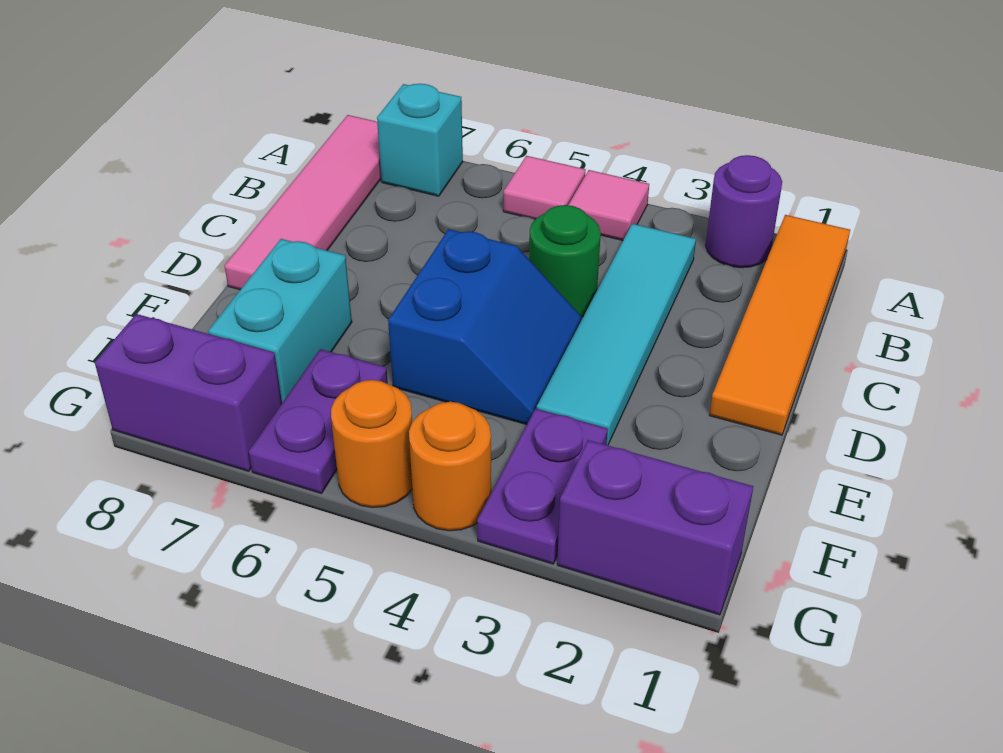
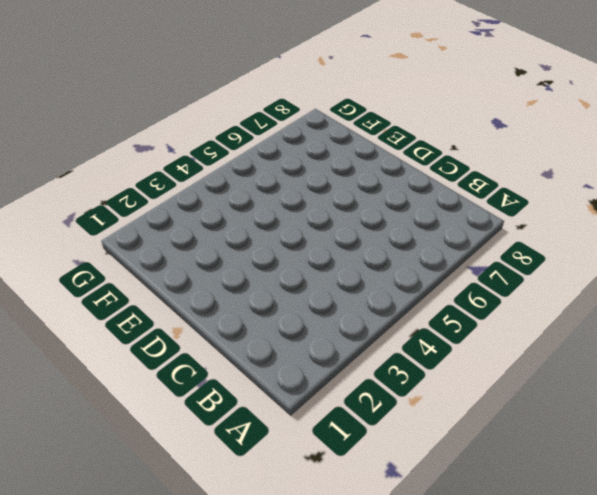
none -> orange 1x4 tile [709,215,850,435]
none -> purple 1x1 round brick [706,155,782,268]
none -> pink 1x1 tile [568,170,649,241]

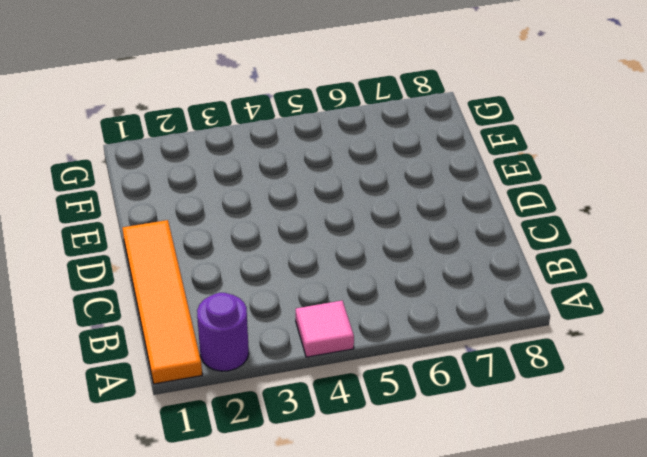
none -> pink 1x1 tile [503,156,586,219]
none -> cyan 1x1 brick [377,84,463,196]
none -> pink 1x4 tile [224,115,381,290]

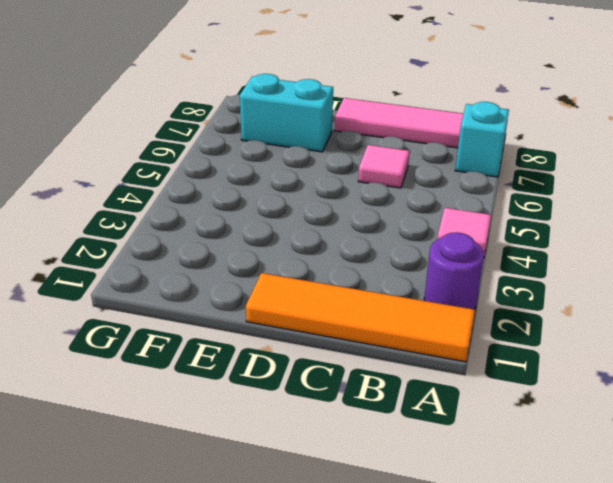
pink 1x1 tile [358,145,410,188] -> pink 1x1 tile moved to [503,156,586,219]
none -> cyan 1x4 tile [537,224,696,445]
none -> green 1x1 round brick [529,205,601,317]
none -> blue 2x2 slope [388,229,583,425]

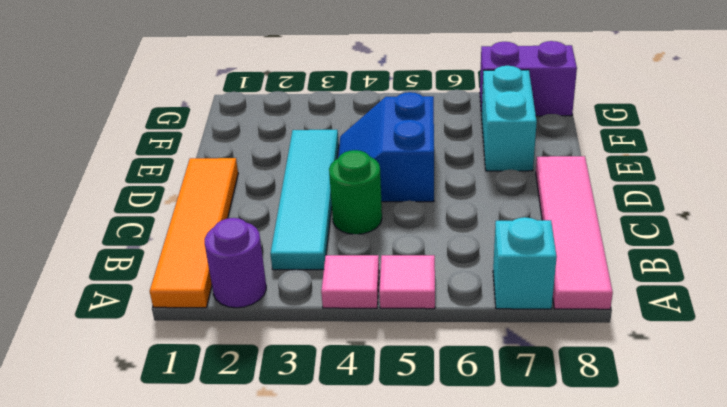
none -> purple 1x2 plate [477,409,608,564]
none -> purple 1x2 plate [249,349,388,494]
none -> purple 1x2 brick [557,440,753,615]

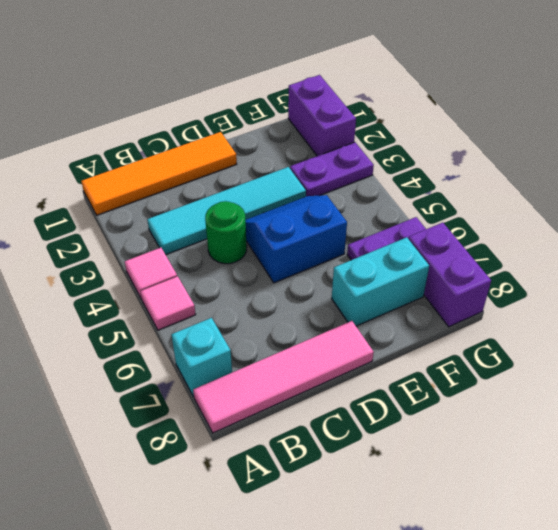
none -> purple 1x1 round brick [706,155,782,268]
none -> orange 1x1 round brick [409,402,491,531]
none -> orange 1x1 round brick [331,380,412,508]

